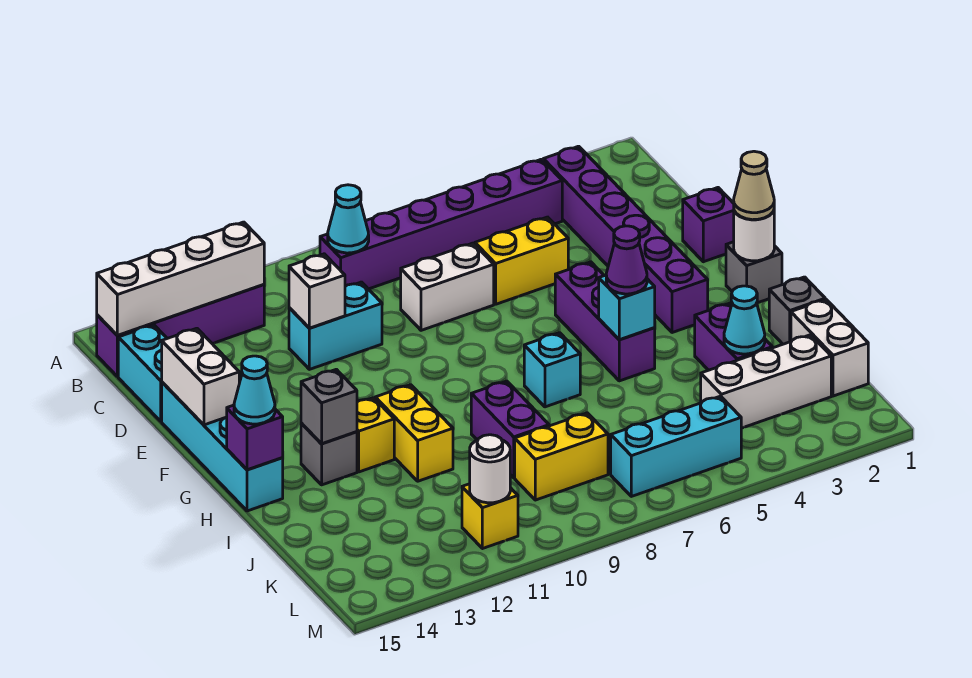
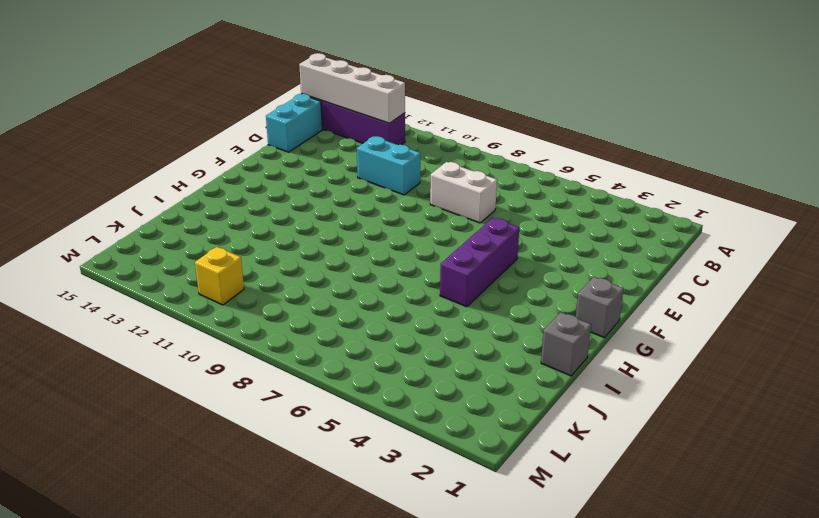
none -> purple 1x6 brick [543,146,708,333]
none -> purple 1x6 brick [320,159,562,289]
none -> yellow 1x2 brick [475,217,568,304]
none -> purple 1x1 brick [683,188,734,262]

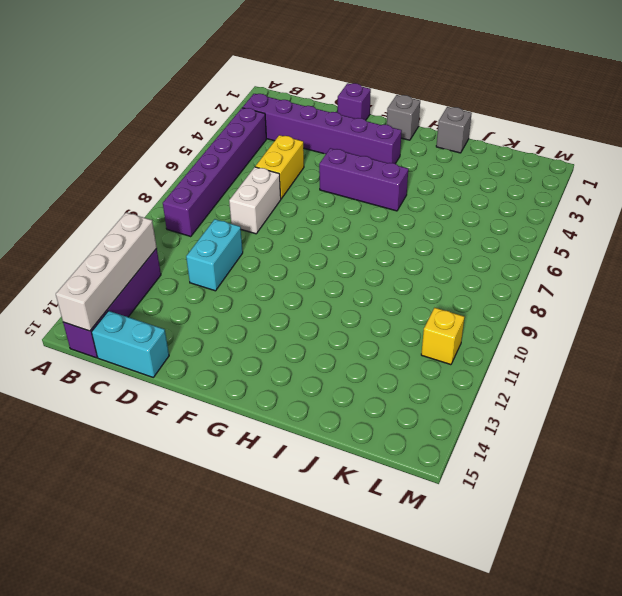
none -> cyan 1x4 brick [162,382,283,511]
none -> cyan 1x1 brick [524,333,580,407]
none -> yellow 1x2 brick [375,385,453,481]
none -> yellow 1x1 brick [357,398,394,472]

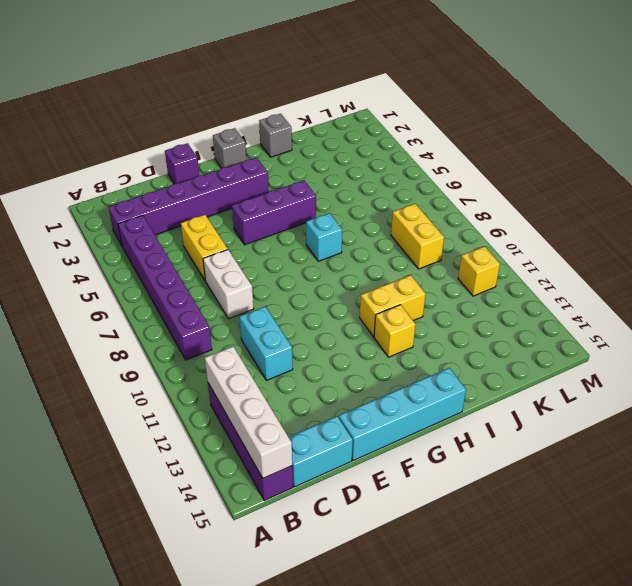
none -> grey 1x1 brick [301,423,357,485]
none -> purple 1x2 brick [695,303,772,370]
none -> purple 1x2 brick [471,381,549,478]
none -> white 1x2 brick [791,299,868,396]

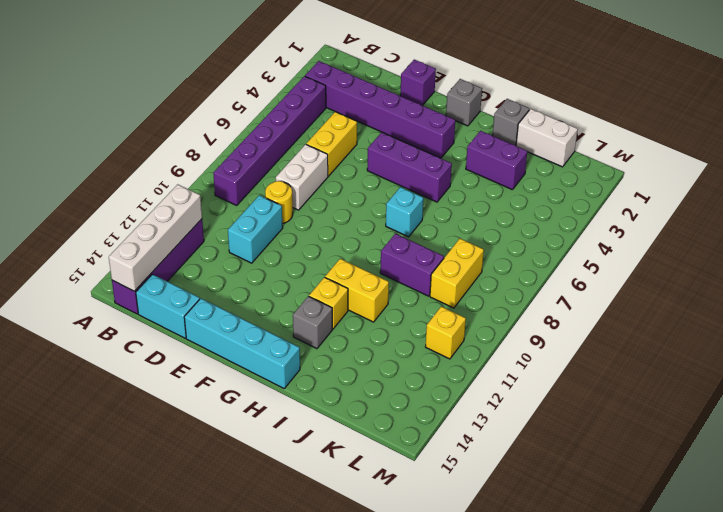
yellow 1x1 round brick [265,181,293,224] -> none
none -> white 1x3 brick [701,335,831,428]
none -> cyan 1x3 brick [611,396,741,496]
none -> cyan 1x1 cone [328,185,369,253]
none -> white 1x1 brick [289,254,345,328]

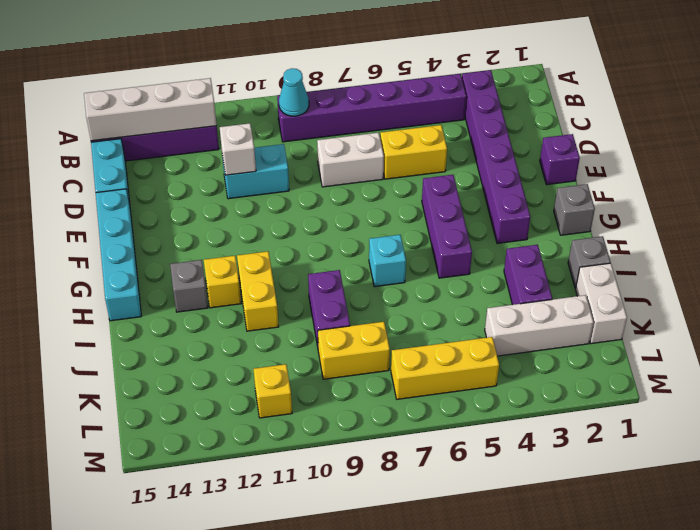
yellow 1x3 brick [391,337,499,399] -> cyan 1x3 brick [611,396,741,496]
none -> white 1x2 brick [162,328,239,425]
none -> white 1x1 round brick [734,211,774,261]
none -> cyan 1x1 brick [599,275,655,340]
none -> grey 1x1 brick [301,369,357,444]

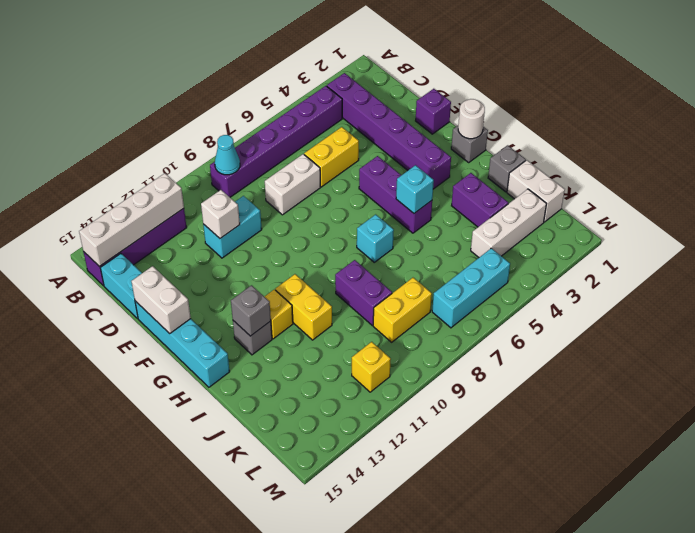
none -> purple 1x1 brick [227,405,283,470]
none -> cyan 1x1 cone [724,286,765,354]
none -> white 1x1 round brick [470,435,510,503]
none -> tan 1x1 cone [734,151,774,220]

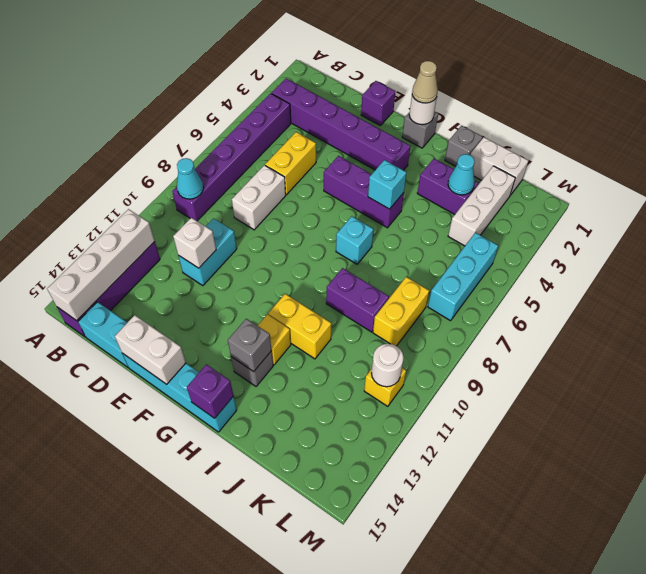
none -> purple 1x1 cone [606,226,647,294]
none -> cyan 1x1 cone [234,356,275,424]

